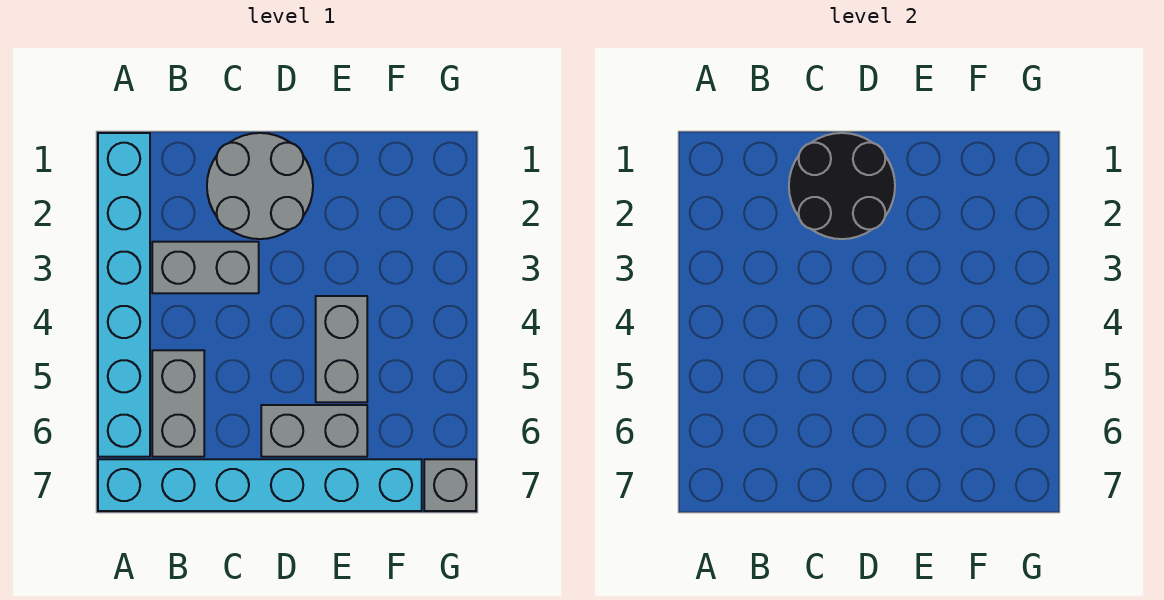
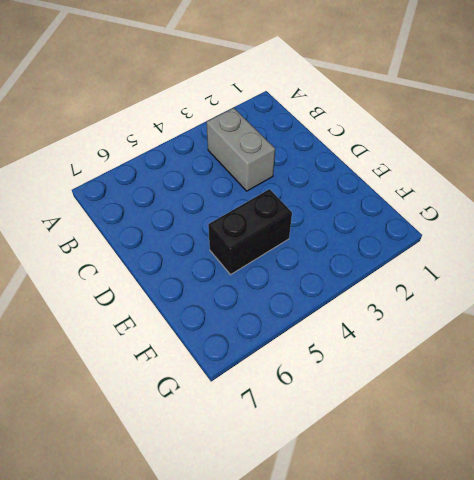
black 1x2 brick [208,189,292,275] -> grey 1x2 brick [316,296,367,402]
none -> cyan 1x6 brick [98,133,150,457]
none -> cyan 1x6 brick [98,459,422,511]

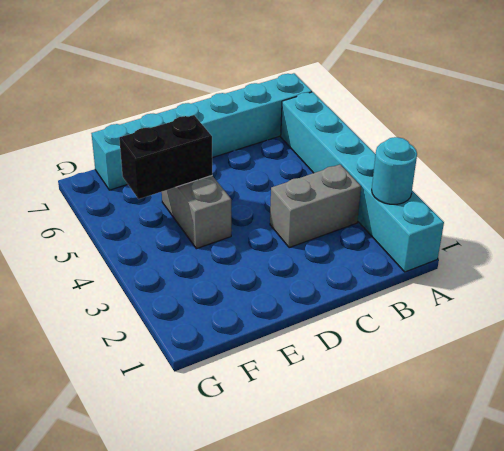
cyan 1x1 round brick [372,137,417,204] -> none
black 1x2 brick [119,115,212,199] -> none
none -> grey 1x2 brick [152,350,204,457]
none -> grey 2x2 round brick [207,133,313,239]

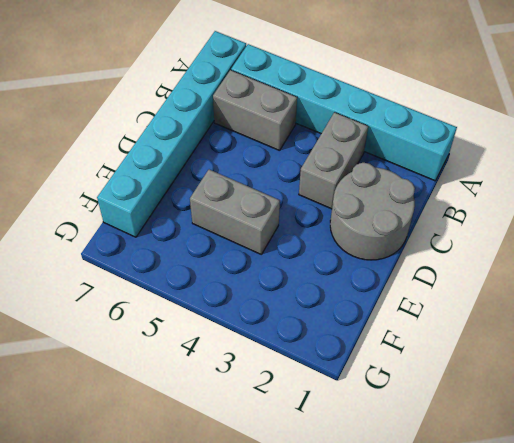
none -> grey 1x2 brick [261,405,367,457]
none -> grey 1x1 brick [424,459,476,511]

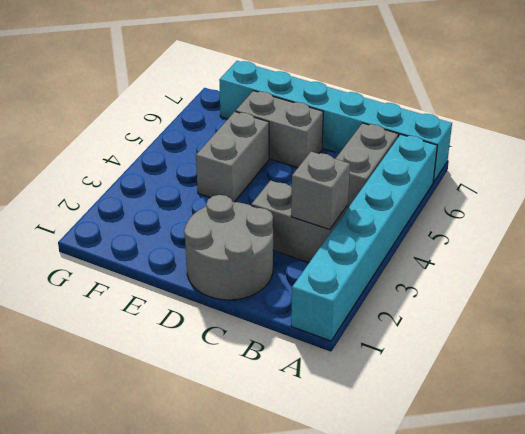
grey 1x1 brick [291,152,350,230] -> grey 1x1 brick moved to [424,459,476,511]
none -> black 2x2 round brick [789,133,895,239]

